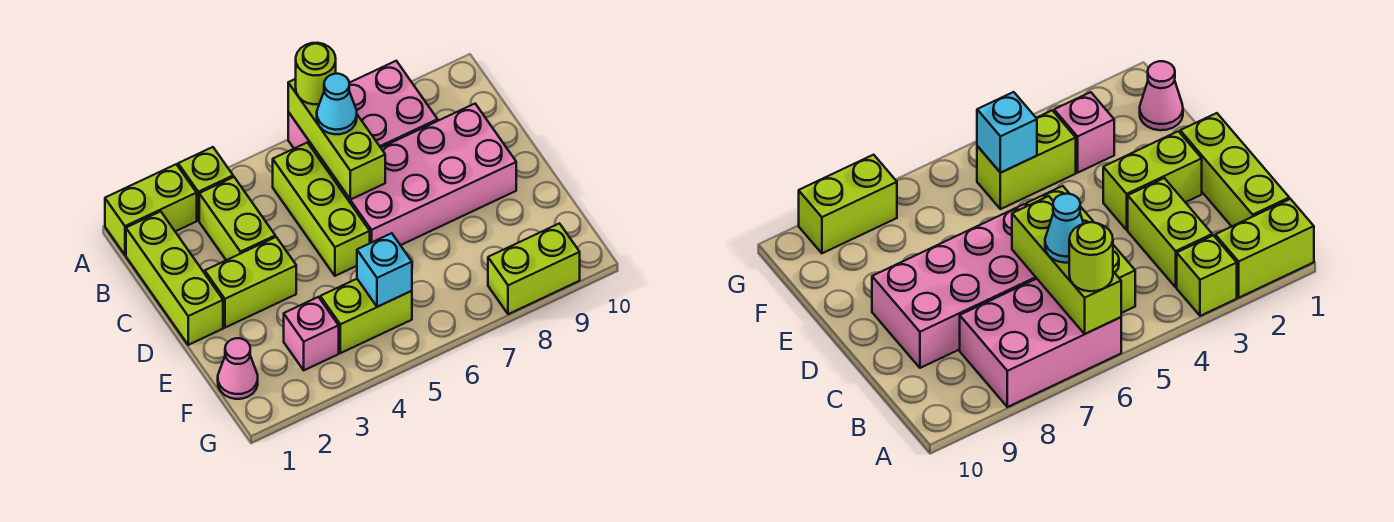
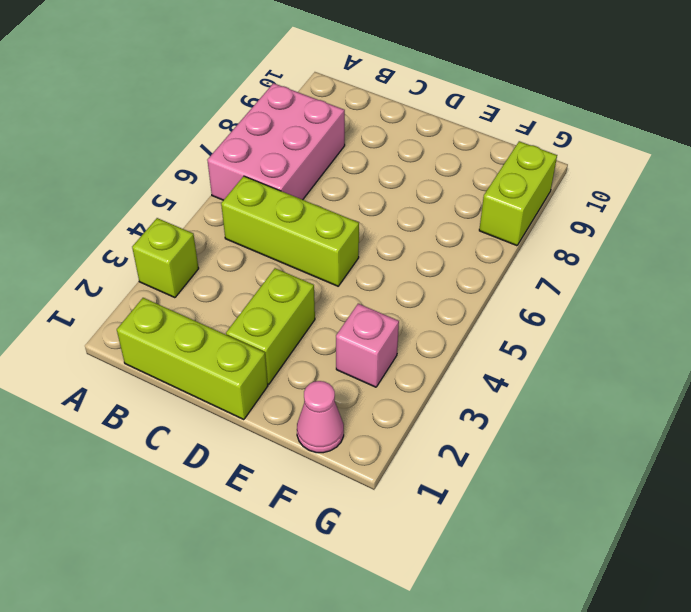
none -> lime 1x2 brick [105,164,197,255]
none -> lime 1x2 brick [199,177,275,260]
none -> pink 2x4 brick [330,104,516,245]

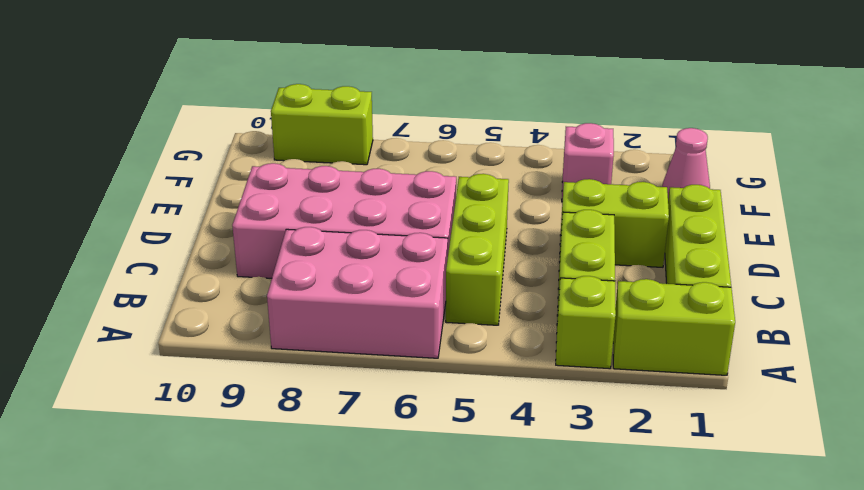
none -> lime 1x2 brick [320,279,412,353]
none -> lime 1x3 brick [288,79,385,200]
none -> cyan 1x1 brick [357,233,412,307]

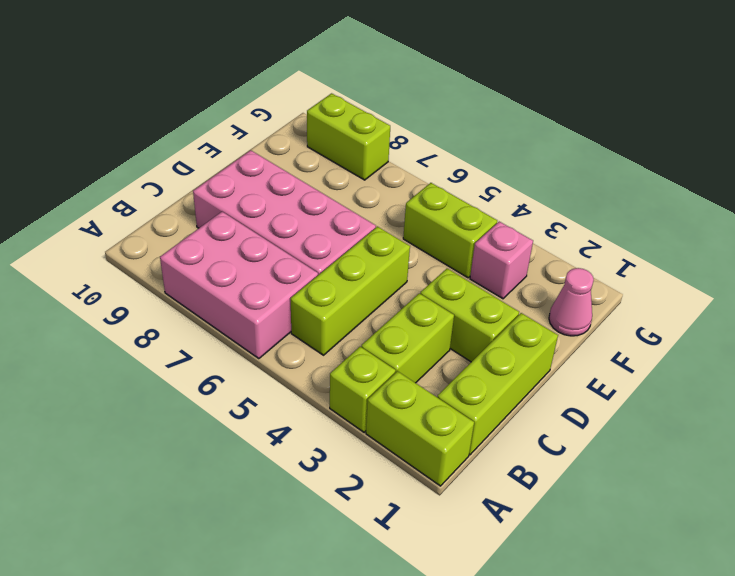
none -> lime 1x3 brick [288,79,385,200]
none -> cyan 1x1 brick [357,233,412,307]
none -> lime 1x1 round brick [296,43,336,104]

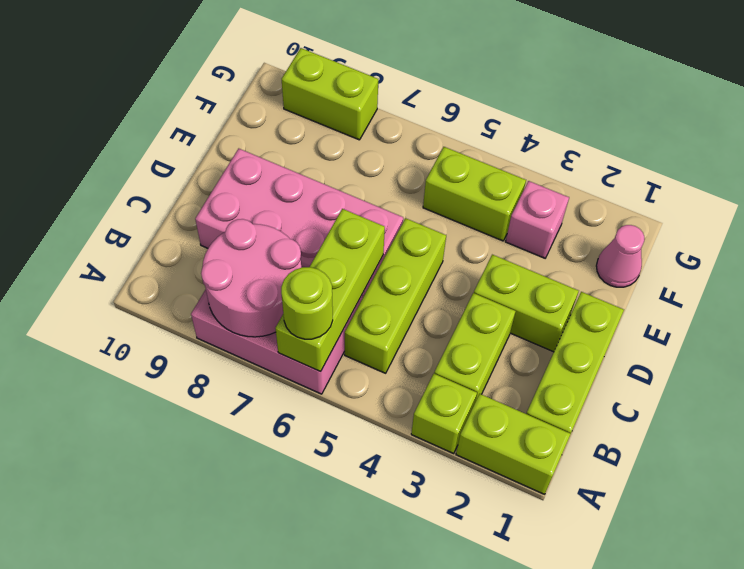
pink 2x2 round brick [201,219,301,337] -> none
none -> cyan 1x1 brick [357,233,412,307]
none -> cyan 1x1 cone [317,74,357,134]

